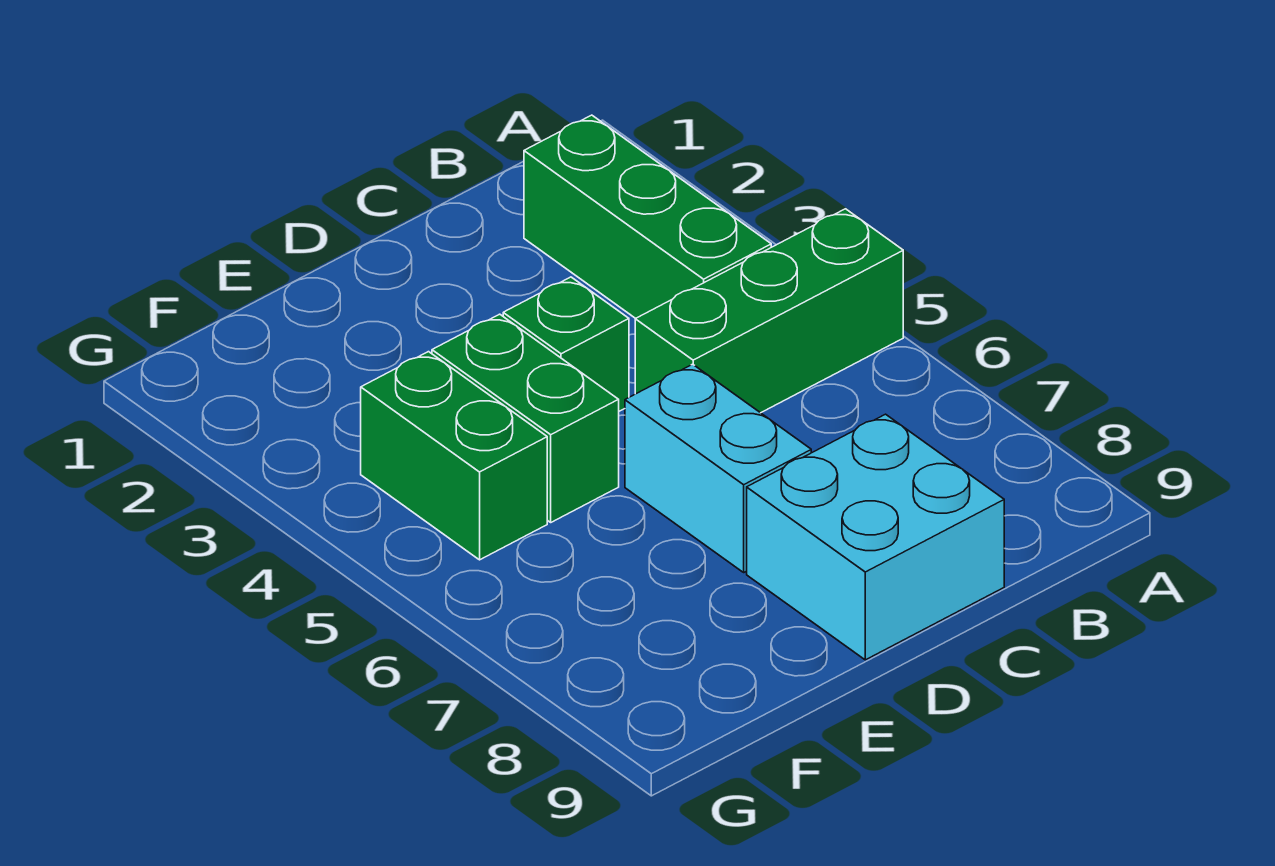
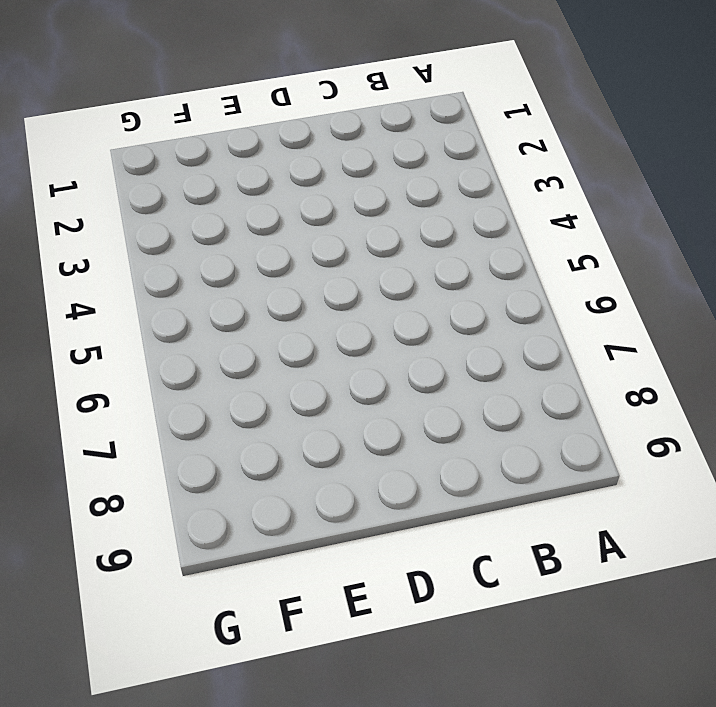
none -> green 1x3 brick [635,209,903,413]
none -> green 1x3 brick [524,115,771,318]

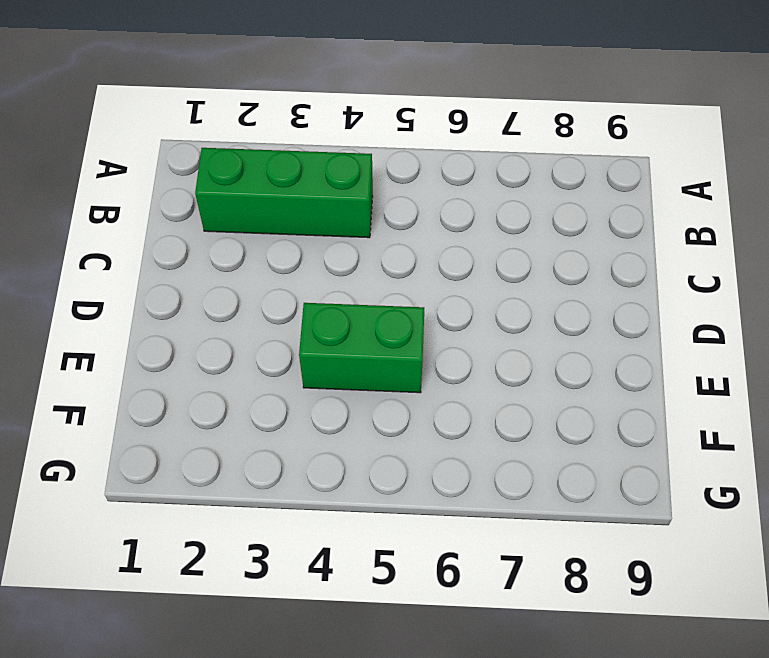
none -> green 1x3 brick [635,209,903,413]
none -> cyan 2x2 brick [747,414,1004,660]

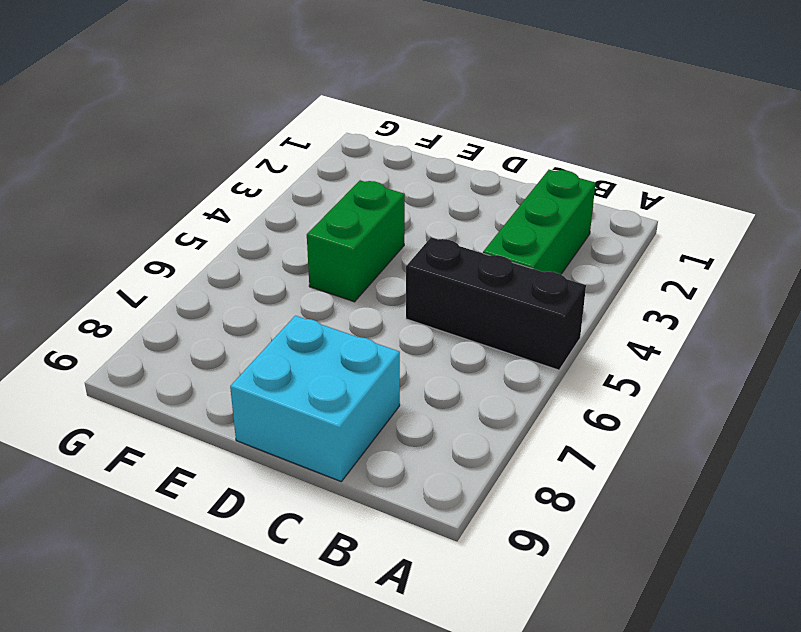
black 1x3 brick [406,238,586,370] -> green 1x3 brick [635,209,903,413]
none -> green 1x1 brick [503,277,629,411]
none -> cyan 1x2 brick [625,364,811,572]

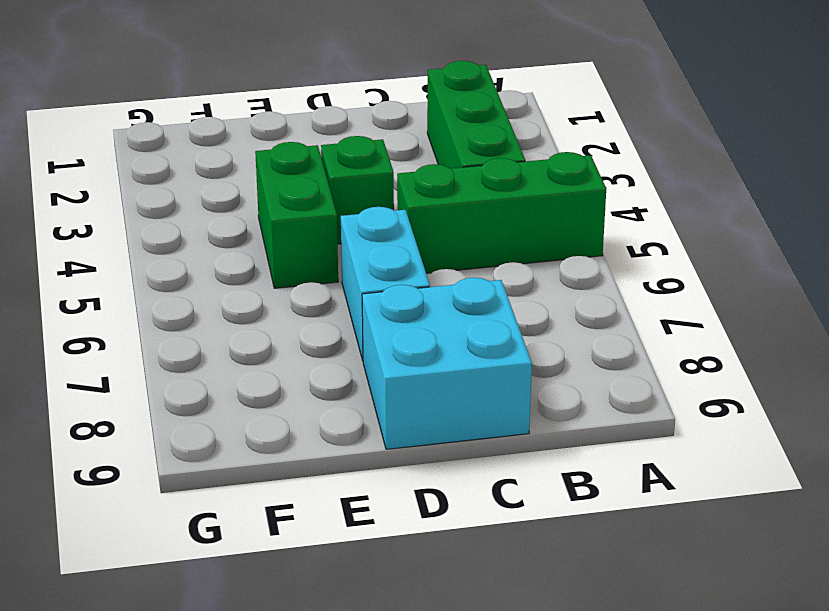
none -> green 1x2 brick [361,352,547,560]

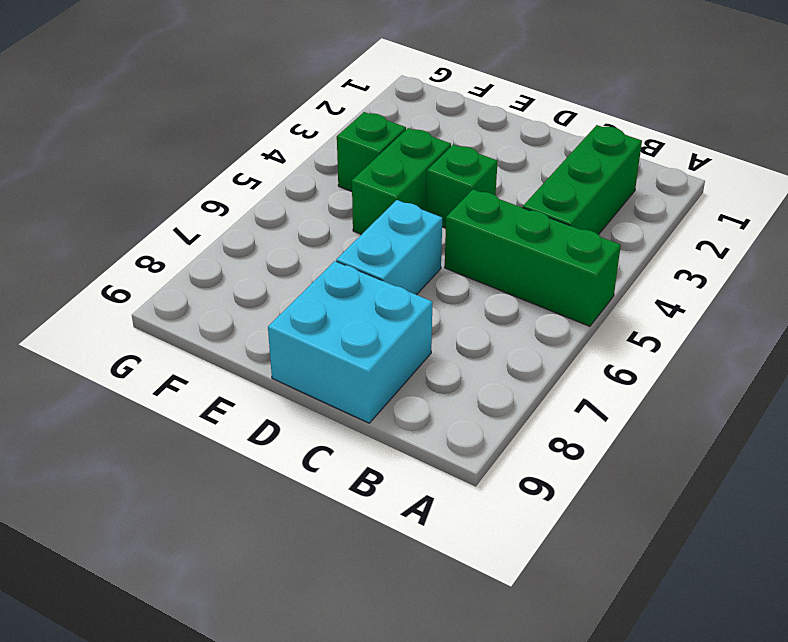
green 1x1 brick [337,112,406,191] -> green 1x2 brick [361,352,547,560]

